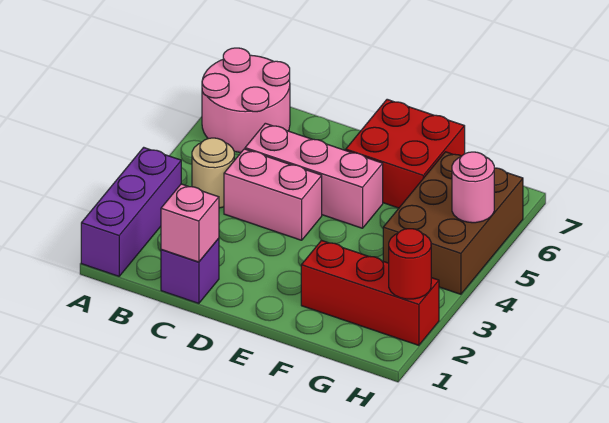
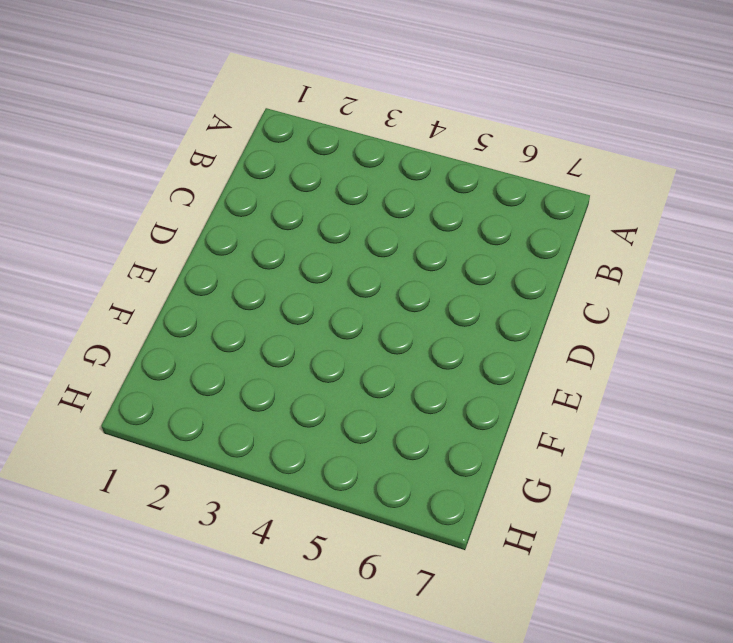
none -> purple 1x3 brick [81,147,181,276]
none -> pink 2x2 round brick [202,48,290,152]
none -> tan 1x1 round brick [192,138,234,208]

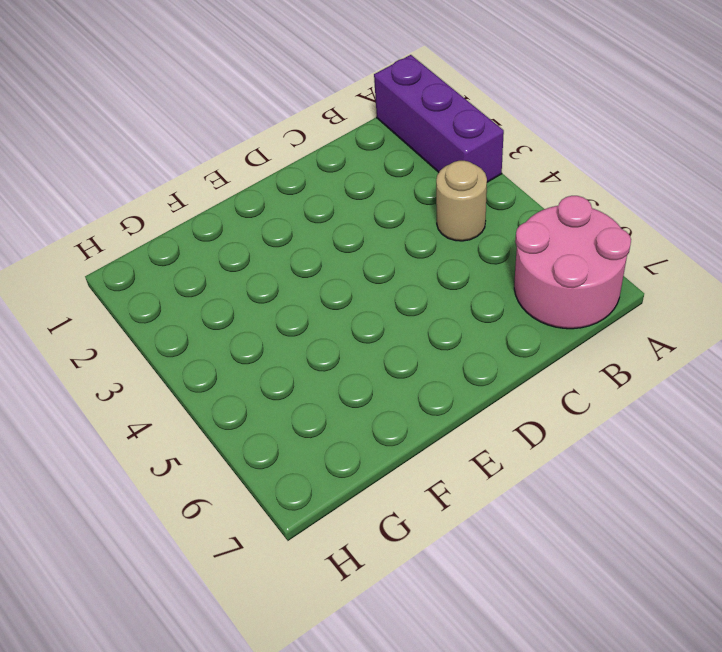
none -> purple 1x1 brick [161,238,219,303]
none -> pink 1x2 brick [224,149,322,240]
none -> pink 1x3 brick [245,123,383,228]

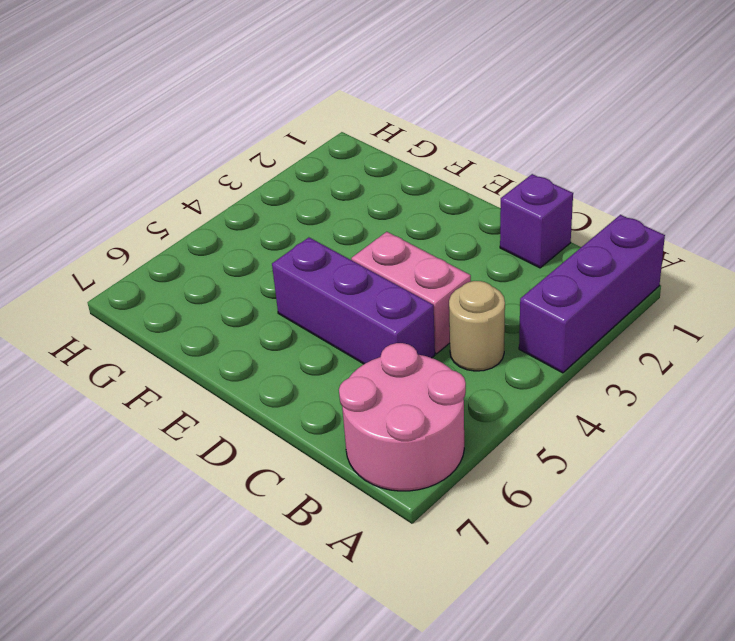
purple 1x3 brick [272,237,435,364] -> pink 1x3 brick [245,123,383,228]
none -> red 2x2 brick [346,99,465,208]
none -> red 1x3 brick [301,240,439,345]
none -> brown 2x3 brick [383,152,523,294]

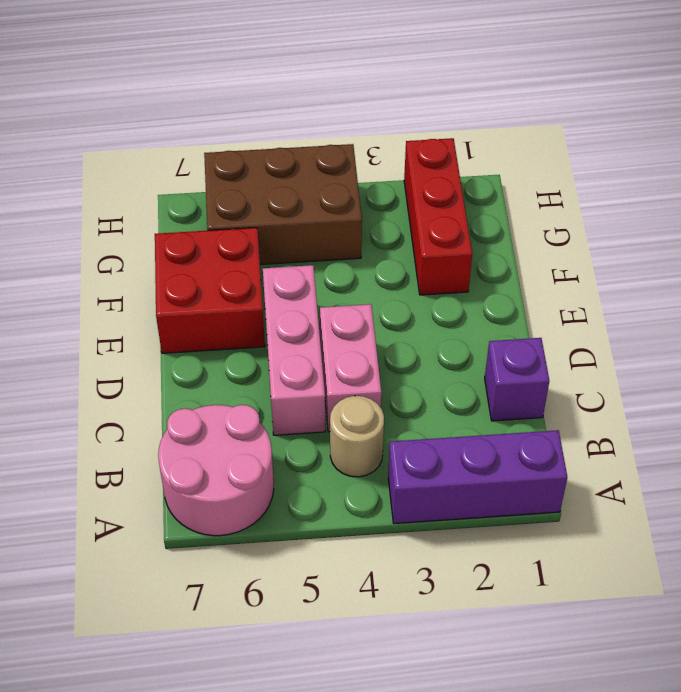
none -> pink 1x1 brick [161,184,219,262]
none -> red 1x1 round brick [389,229,431,299]
none -> pink 1x1 round brick [452,152,494,223]

